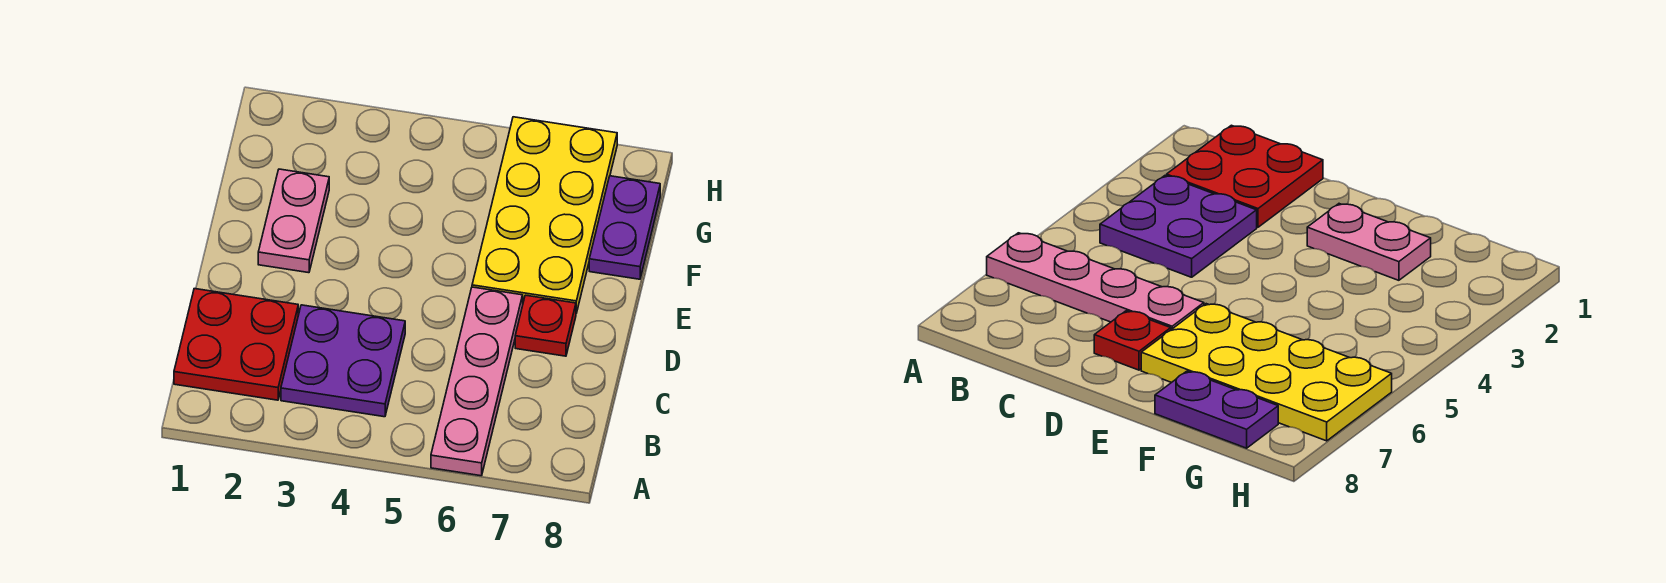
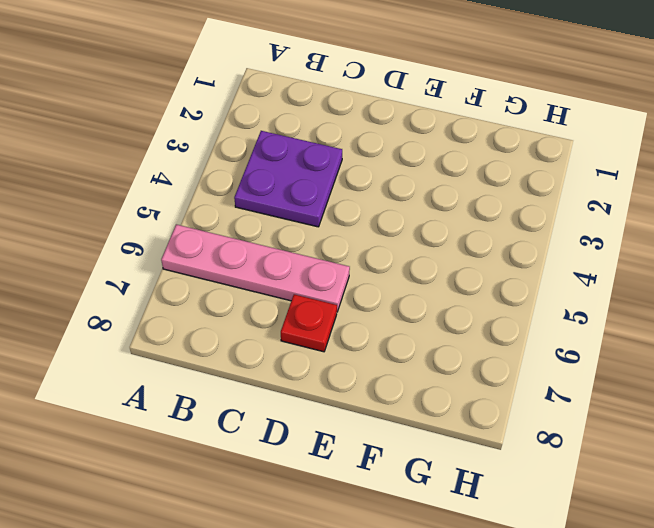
none -> red 2x2 plate [174,289,298,400]
none -> pink 1x2 plate [258,169,329,273]

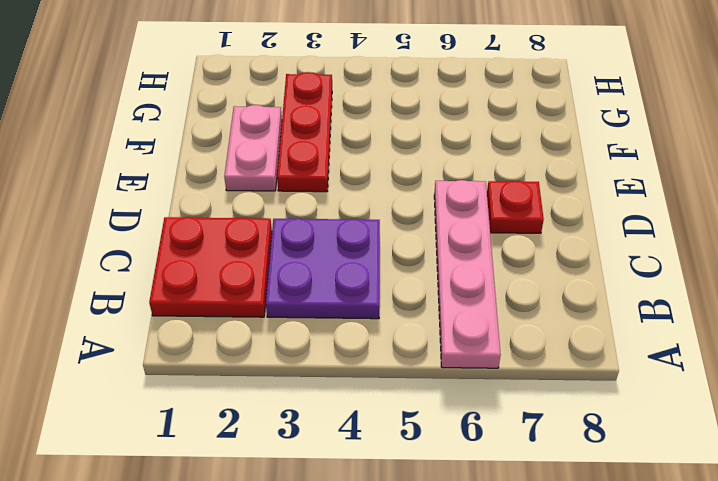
red 1x3 plate [277,72,332,192] -> none
none -> yellow 2x4 plate [472,117,617,313]
none -> purple 1x2 plate [589,176,660,279]

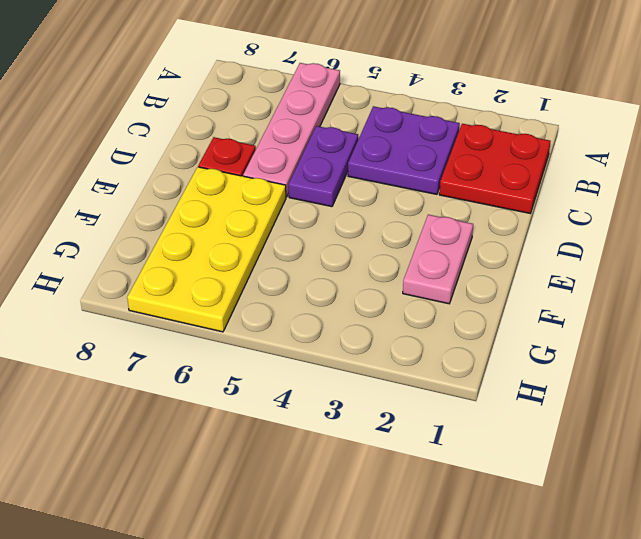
purple 1x2 plate [289,126,358,207] -> purple 1x2 plate moved to [589,176,660,279]

